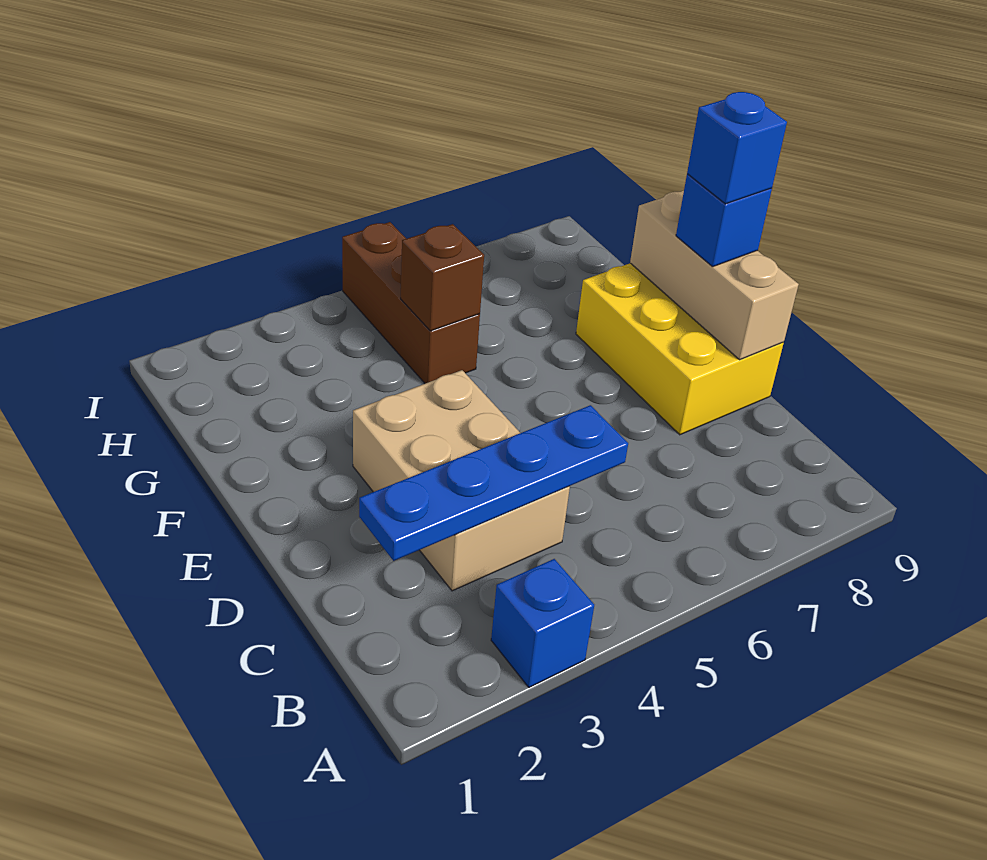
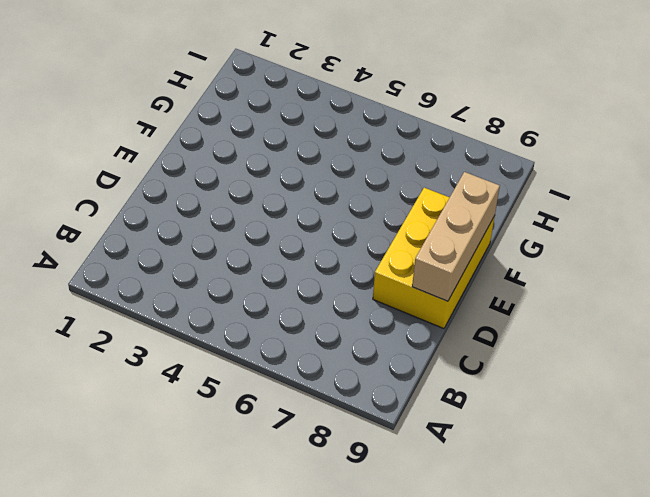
none -> blue 1x1 brick [491,559,594,687]
none -> tan 2x3 brick [353,370,570,591]

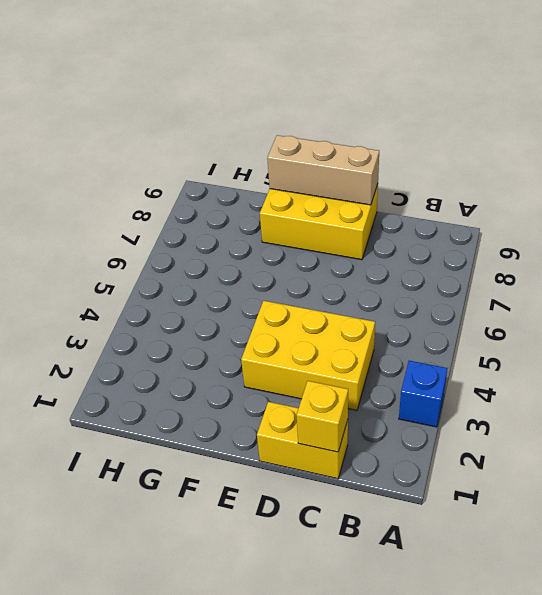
yellow 1x2 brick [257,402,348,479] -> none
yellow 1x1 brick [297,381,348,452] -> none
yellow 2x3 brick [241,301,375,410] -> tan 2x3 brick [353,370,570,591]
none -> brown 1x3 brick [342,222,480,383]
none -> blue 1x4 plate [359,405,628,561]

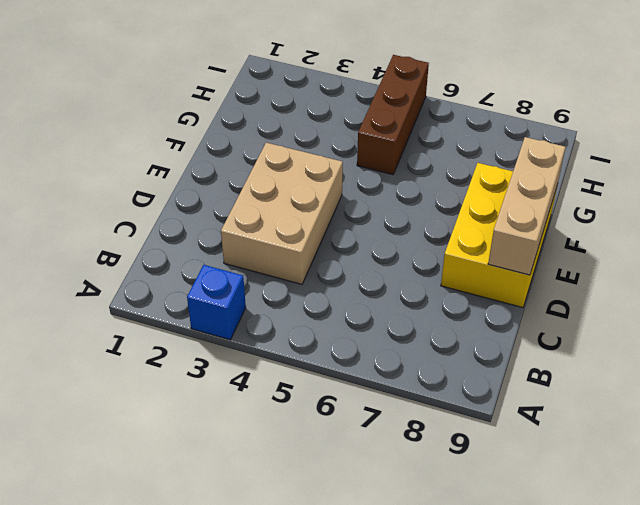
none -> blue 1x4 plate [359,405,628,561]
none -> brown 1x1 brick [401,224,484,331]

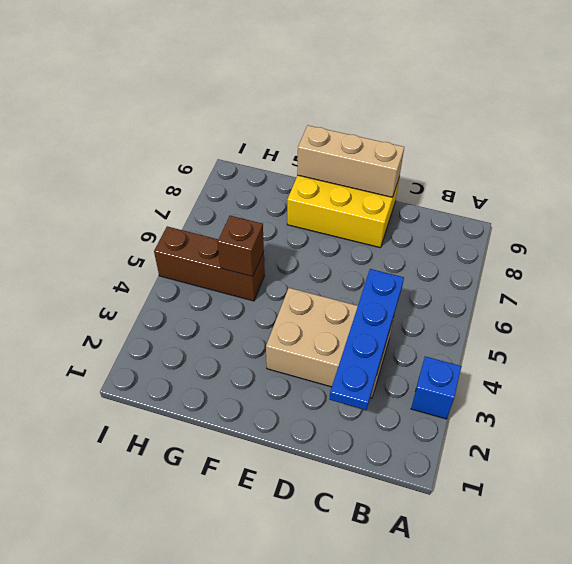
none -> blue 1x1 brick [676,174,772,267]
none -> blue 1x1 brick [687,92,787,204]

